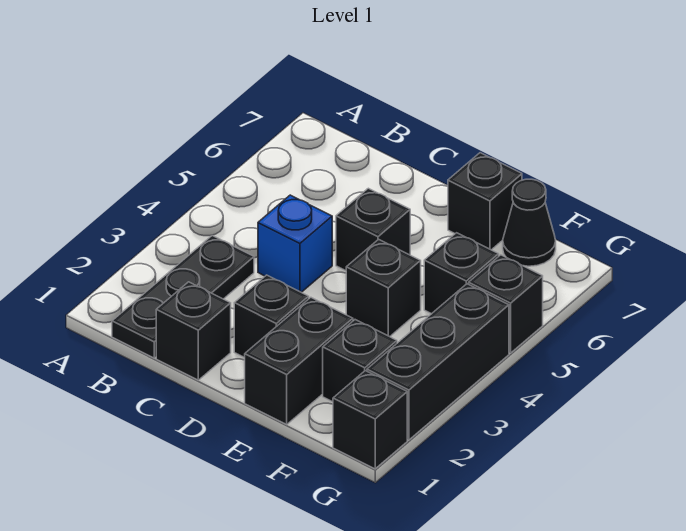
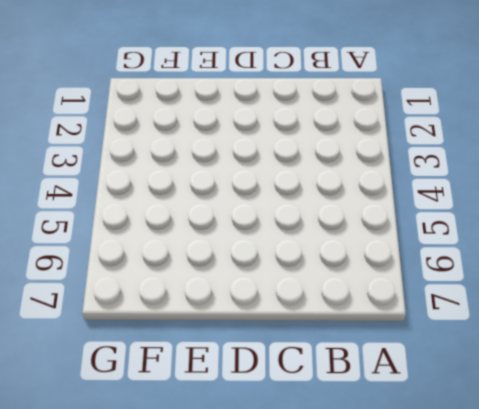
none -> black 1x3 plate [112,236,254,358]
none -> black 1x1 brick [156,282,231,380]
none -> blue 1x1 brick [258,195,332,292]

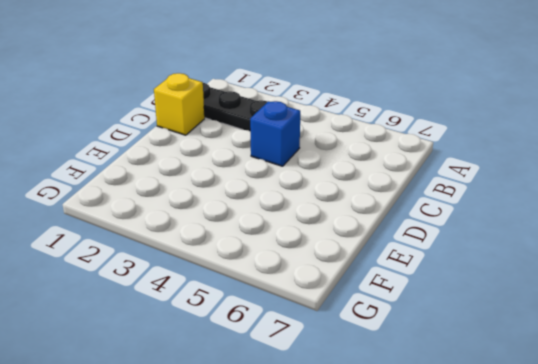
yellow 1x1 brick [154,73,205,135] -> black 1x1 brick [156,282,231,380]
none -> black 1x1 brick [234,275,309,358]
none -> black 1x1 brick [336,188,410,271]
none -> black 1x2 brick [245,297,353,424]

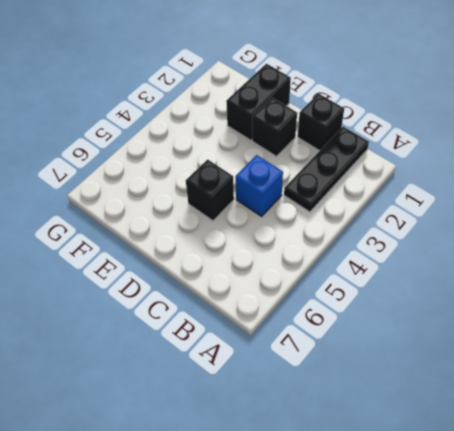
none -> black 1x1 brick [346,239,421,337]
none -> black 1x1 brick [448,153,522,250]
none -> black 1x1 brick [323,320,397,402]

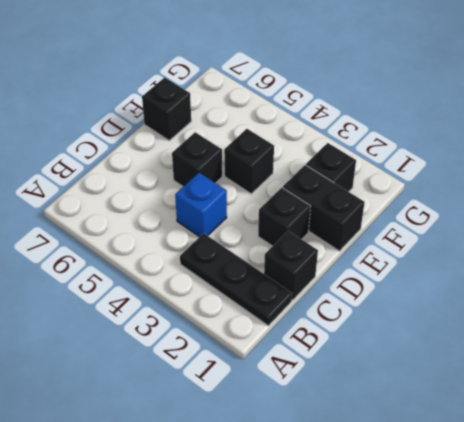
none -> black 1x1 brick [424,233,499,314]
none -> black 1x1 cone [503,179,556,266]
none -> black 1x1 brick [333,371,407,469]

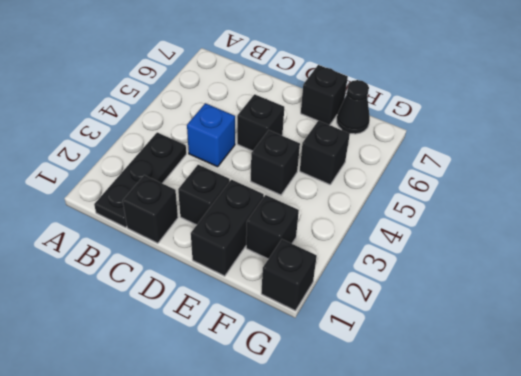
none -> black 1x3 brick [367,284,509,440]
none -> black 1x1 brick [469,255,543,353]

